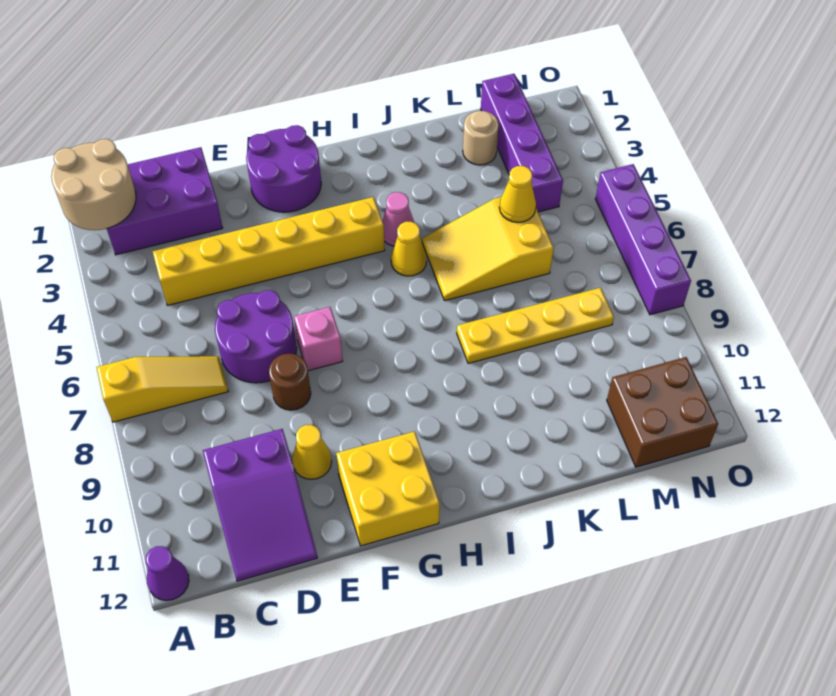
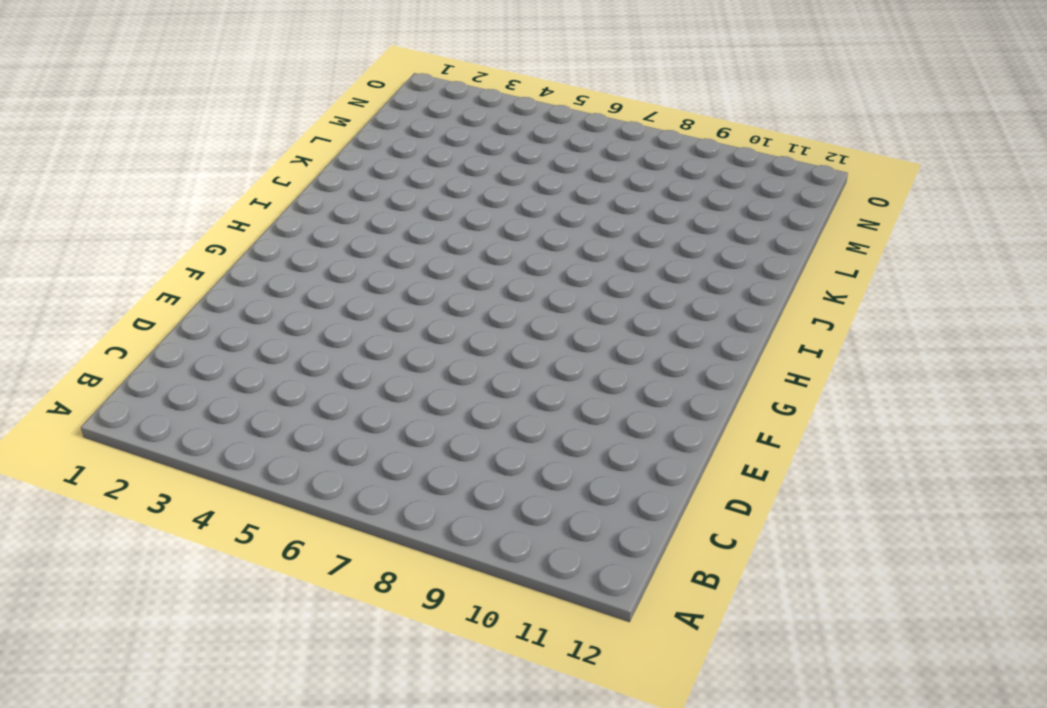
none -> yellow 1x3 slope [96,356,228,422]
none -> purple 1x1 cone [146,546,189,601]
none -> purple 2x3 brick [107,147,223,255]

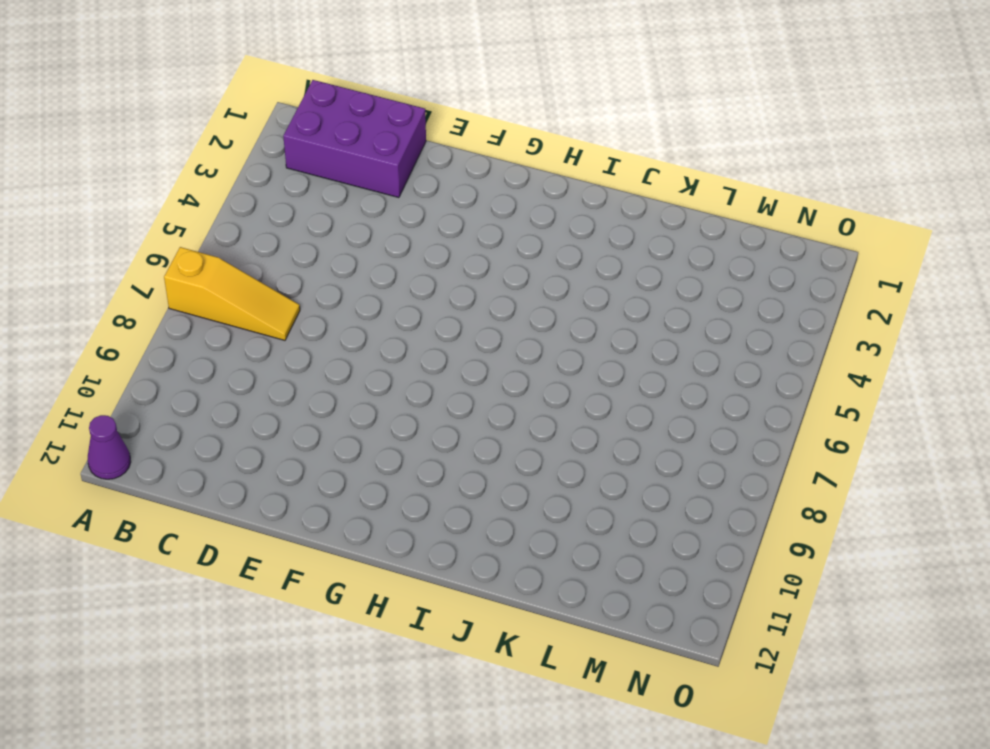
none -> yellow 1x6 brick [153,197,385,305]
none -> purple 2x3 slope [203,429,318,581]
none -> purple 2x2 round brick [215,290,297,383]

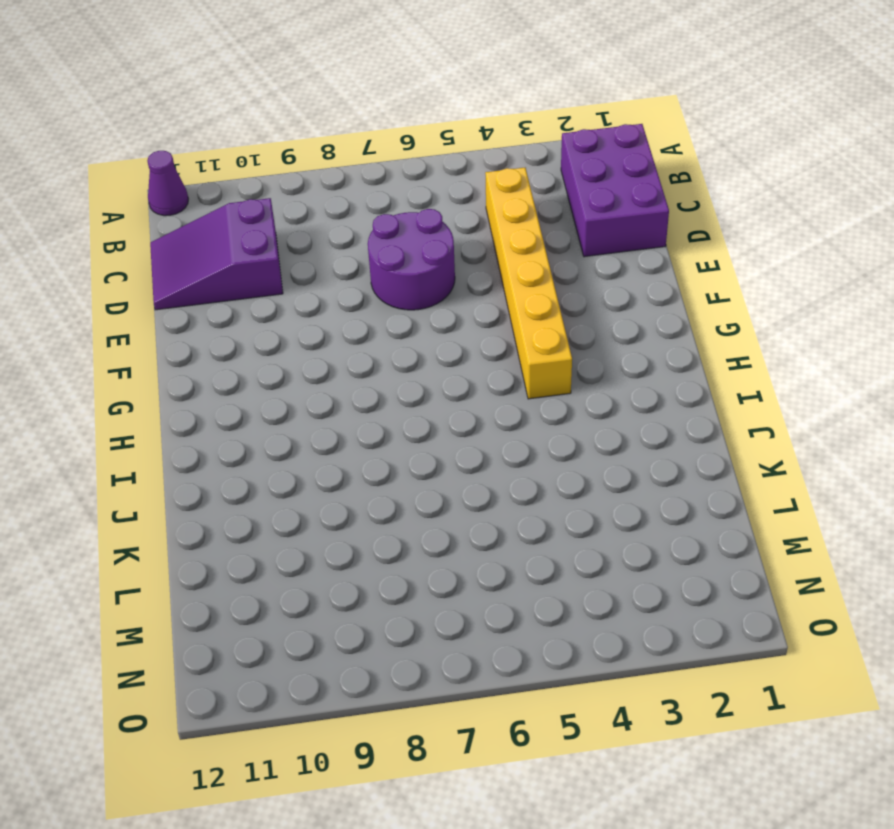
none -> yellow 1x3 slope [96,356,228,422]
none -> brown 1x1 round brick [269,353,311,410]
none -> yellow 1x1 cone [292,425,332,479]

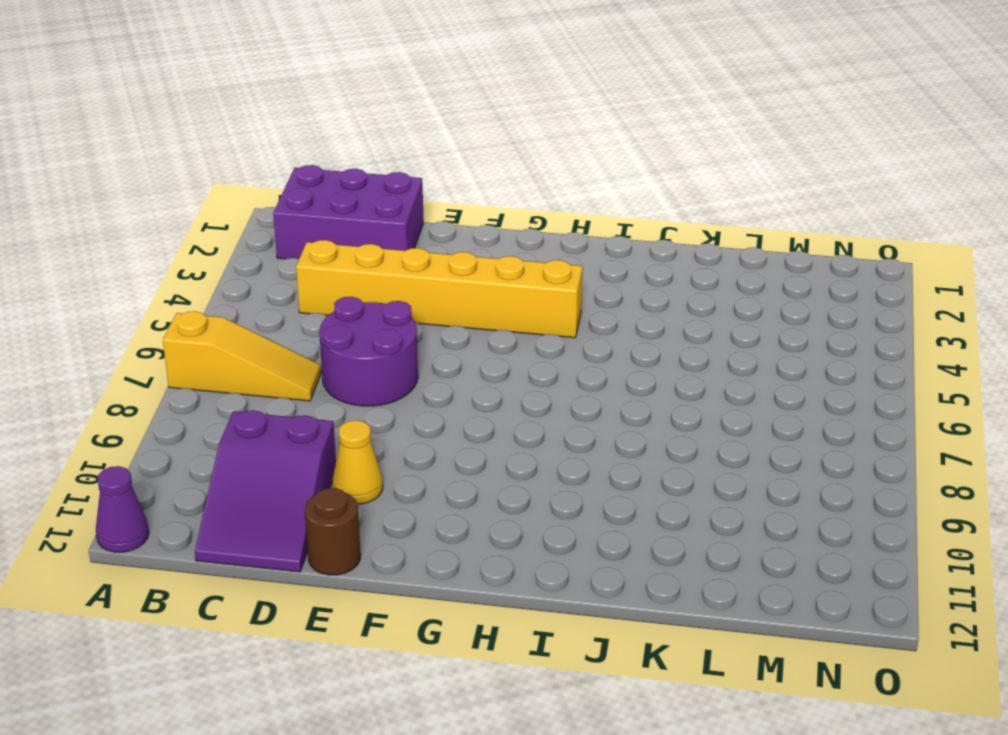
brown 1x1 round brick [305,488,361,575] -> brown 1x1 round brick moved to [269,353,311,410]
none -> purple 2x2 round brick [246,125,321,212]
none -> pink 1x1 brick [294,307,343,371]
none -> yellow 2x2 brick [336,431,440,546]

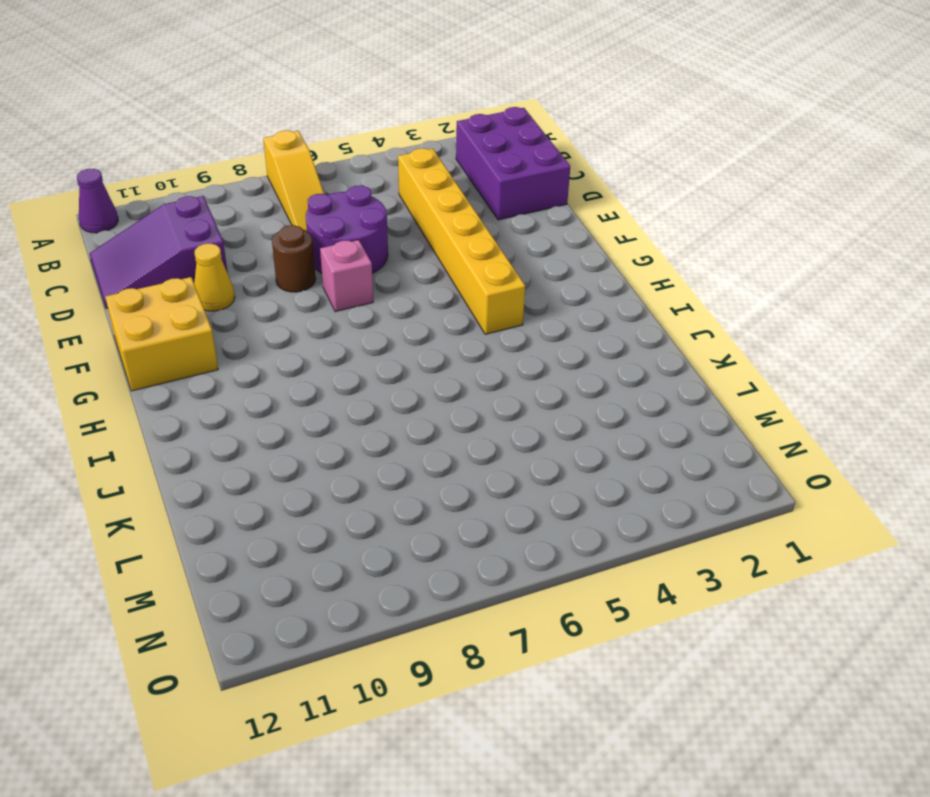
none -> purple 2x2 round brick [246,125,321,212]
none -> pink 1x1 cone [382,192,414,246]
none -> yellow 1x1 cone [391,222,427,276]

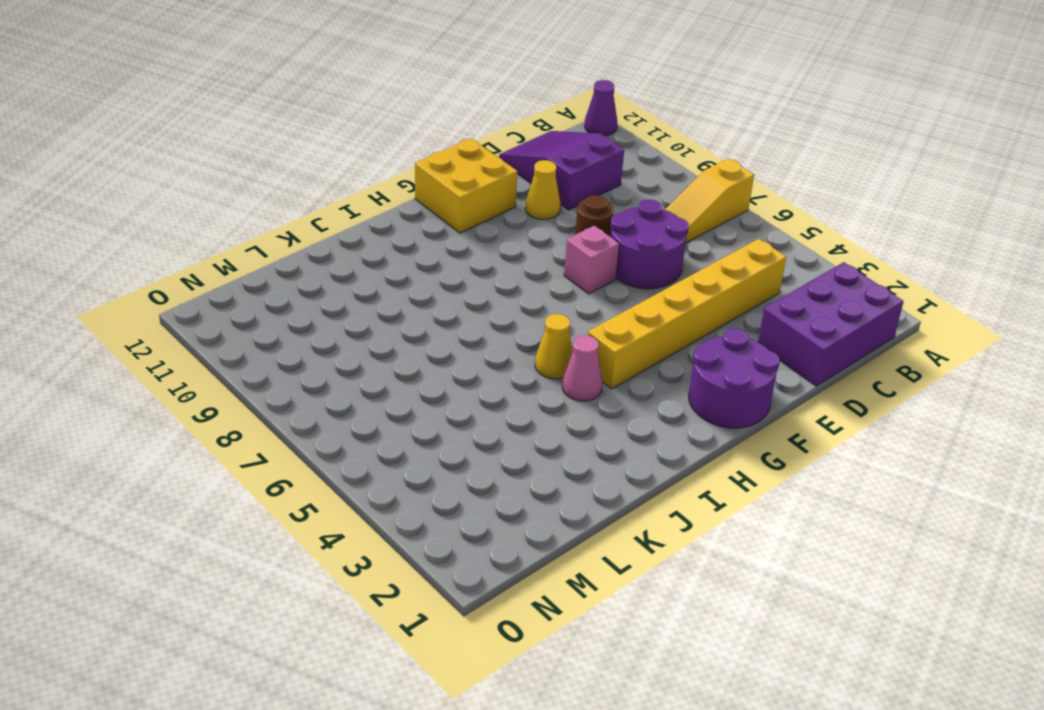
none -> yellow 2x3 slope [422,197,554,301]
none -> yellow 1x4 plate [457,288,614,363]
none -> tan 1x1 round brick [463,111,499,165]

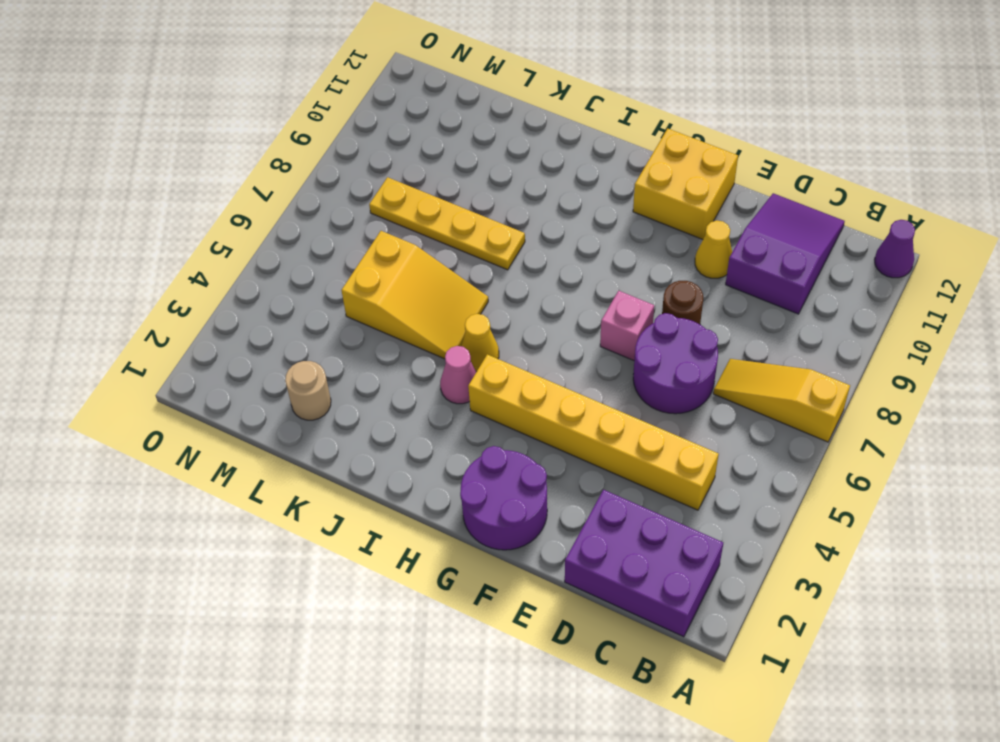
none -> purple 1x4 brick [481,74,563,212]
none -> brown 2x2 brick [607,357,718,467]
none -> purple 1x4 brick [596,164,691,315]

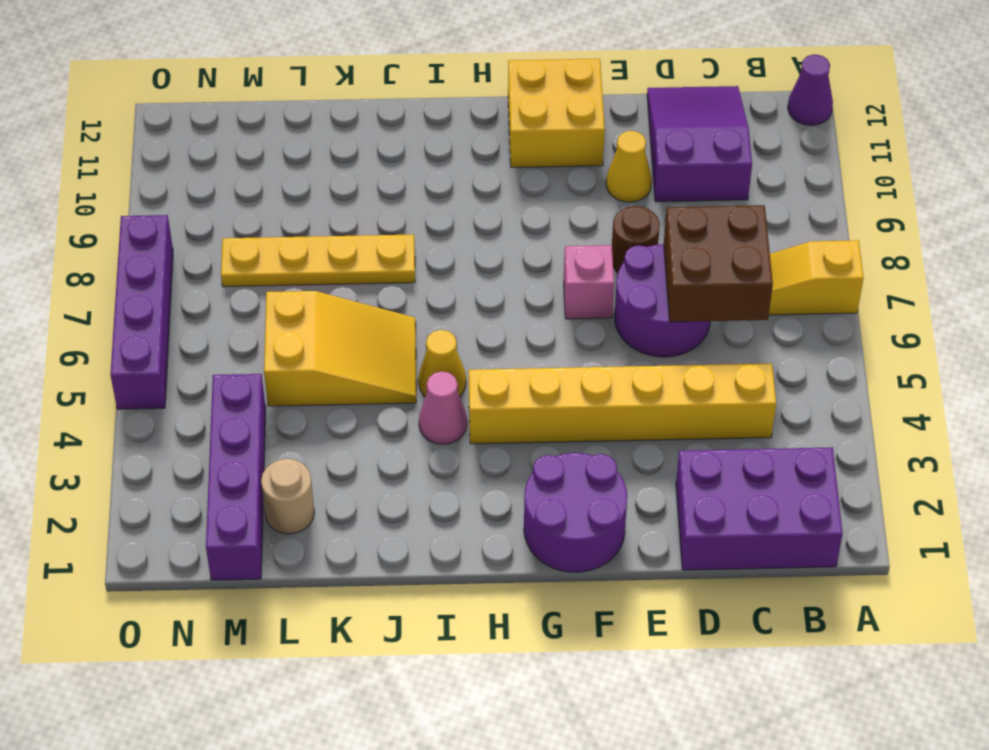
brown 2x2 brick [664,205,773,322] -> brown 2x2 brick moved to [607,357,718,467]
none -> tan 2x2 round brick [51,139,136,230]
none -> yellow 1x1 cone [499,166,536,222]

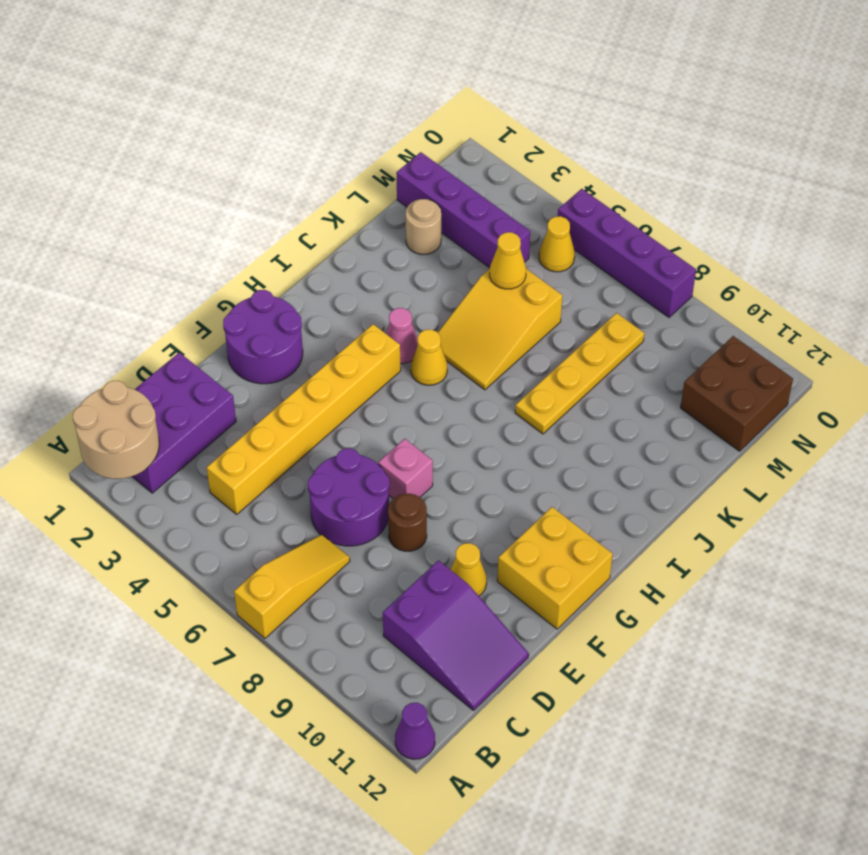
yellow 1x1 cone [539,216,575,272] -> none

